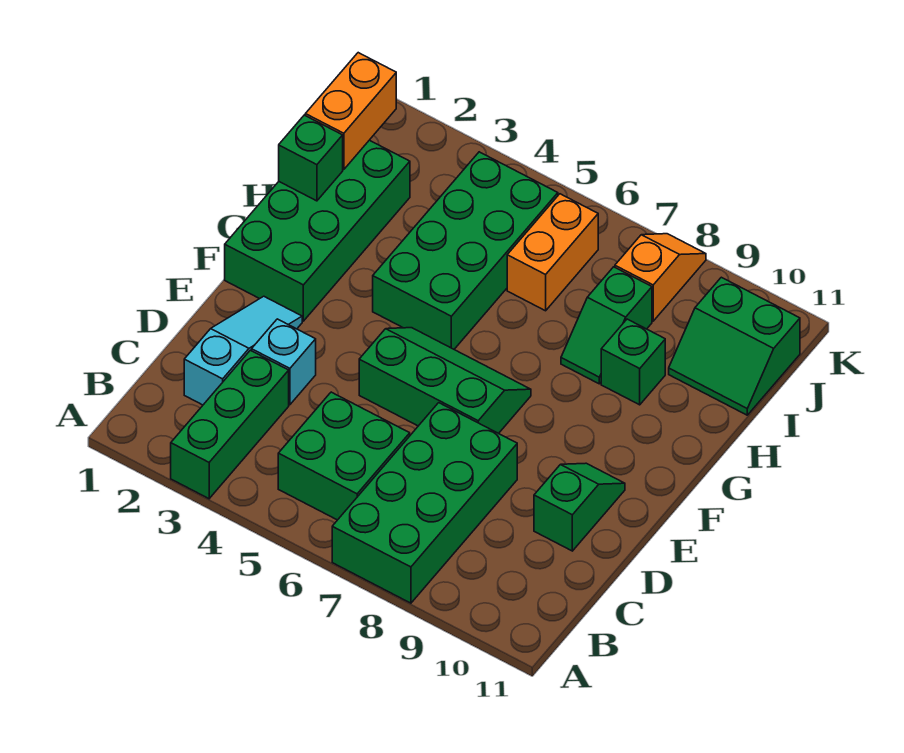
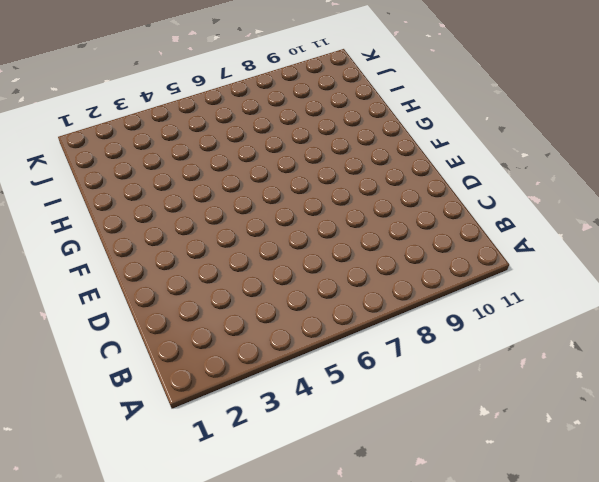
none -> green 1x3 brick [171,350,289,499]
none -> green 2x4 brick [332,403,517,603]
none -> green 2x2 brick [278,392,410,520]

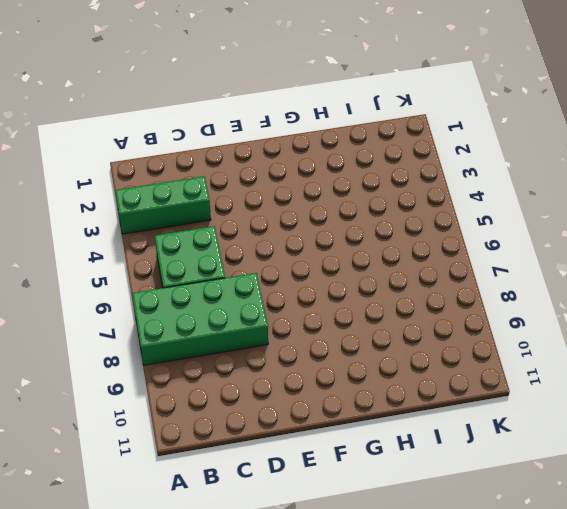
none -> cyan 1x3 slope [184,296,302,405]
none -> cyan 1x1 brick [252,319,316,405]
none -> green 1x2 slope [534,463,625,551]

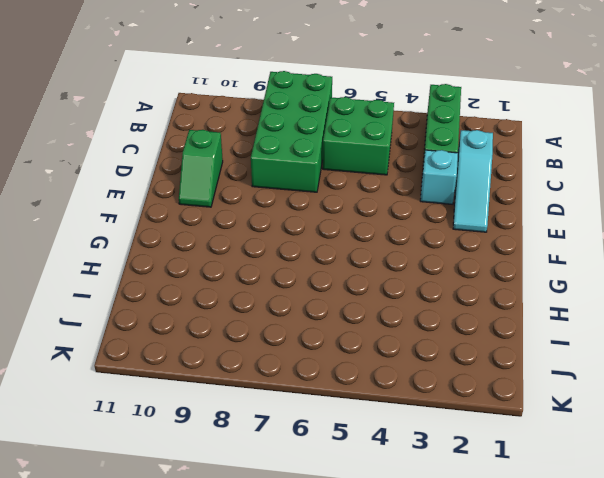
none -> green 2x3 slope [359,328,531,433]
none -> green 2x4 brick [225,140,410,321]
none -> green 2x4 brick [373,152,558,349]

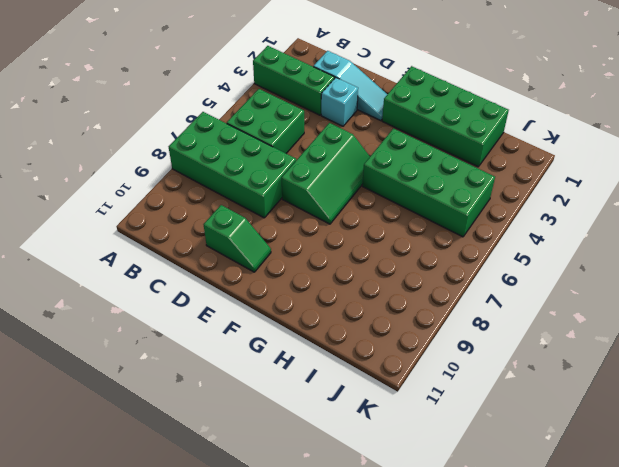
none -> green 1x2 slope [561,267,652,384]
none -> green 1x1 brick [601,319,665,405]
none -> orange 1x2 brick [507,194,598,311]

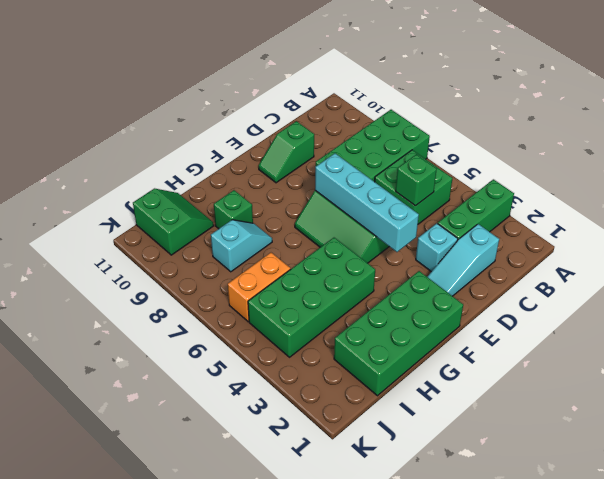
green 1x1 brick [396,154,437,206] -> green 1x1 brick moved to [279,115,343,201]
cyan 1x4 brick [315,153,419,252] -> none
cyan 1x2 slope [211,220,272,272] -> green 1x2 slope [561,267,652,384]
none -> orange 1x2 slope [615,234,706,321]
none -> orange 1x2 brick [305,53,396,170]

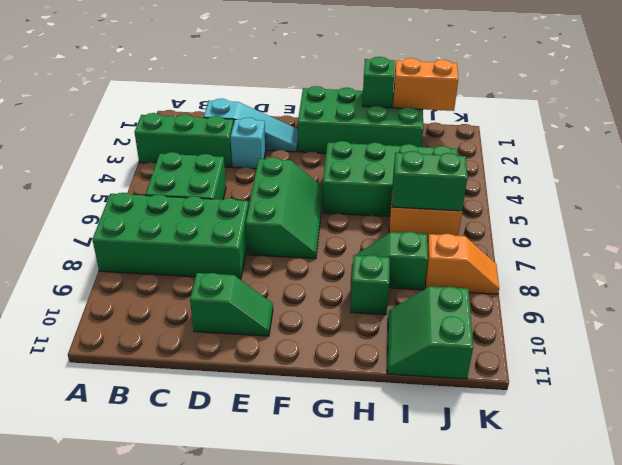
green 1x2 brick [392,151,468,211] -> none

